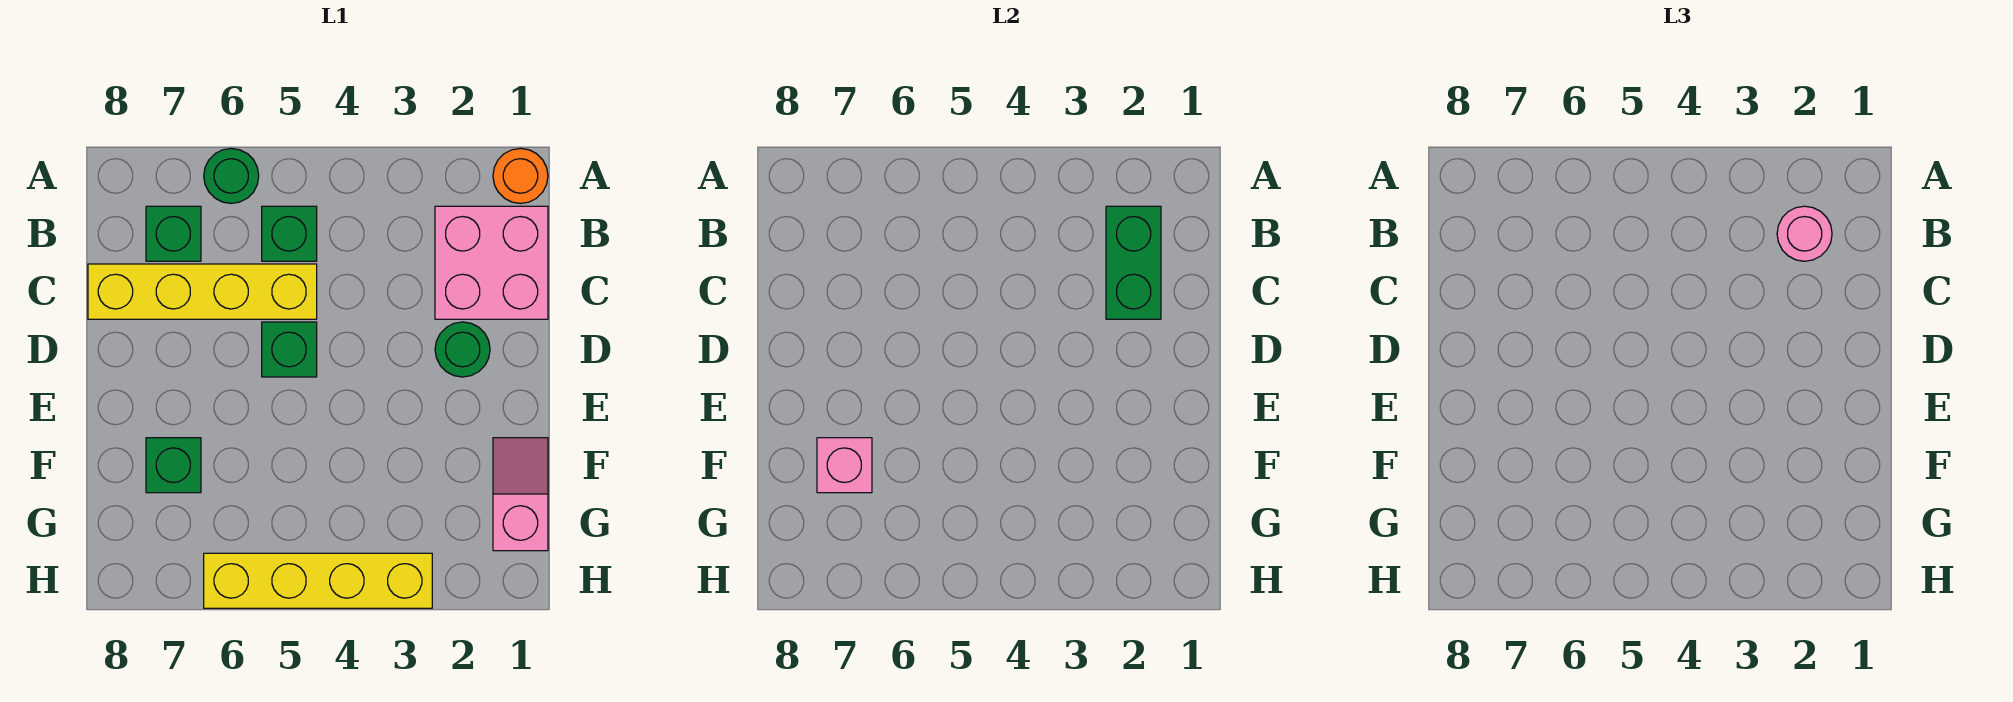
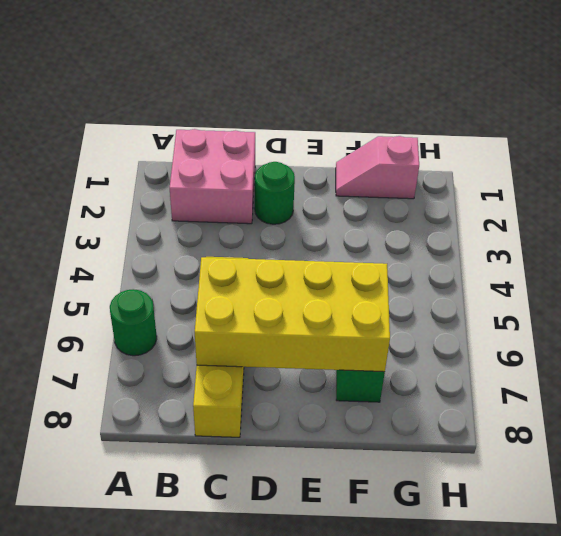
yellow 2x4 brick [195,257,390,372] -> pink 1x1 brick [817,438,872,493]
none -> orange 1x1 round brick [493,148,548,203]
none -> green 1x1 brick [262,206,317,261]
none -> green 1x1 brick [146,206,201,261]

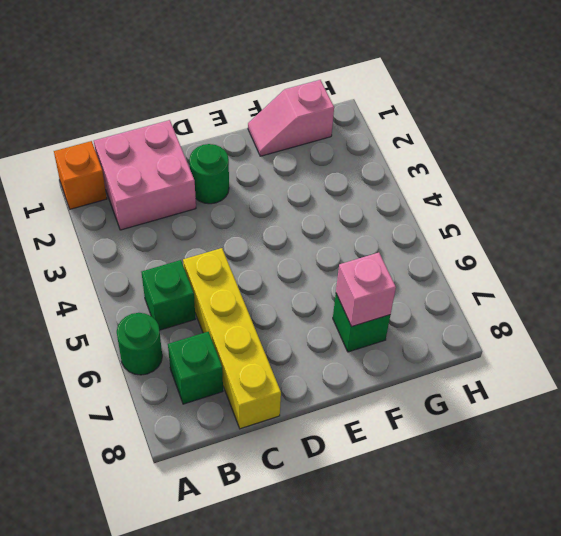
orange 1x1 brick [54,141,107,209] -> orange 1x1 round brick [493,148,548,203]
none -> green 1x1 brick [262,322,317,377]
none -> yellow 1x4 brick [204,553,432,608]
none -> green 1x2 brick [1106,206,1161,319]

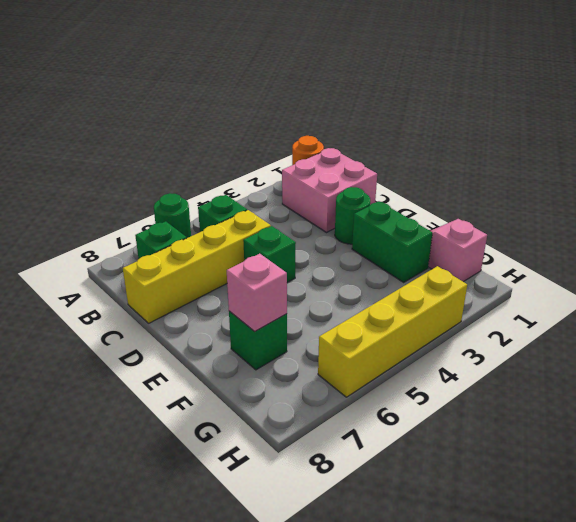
green 1x2 brick [352,201,432,282] -> green 1x2 brick moved to [1106,206,1161,319]
none -> pink 1x1 round brick [1777,206,1832,261]

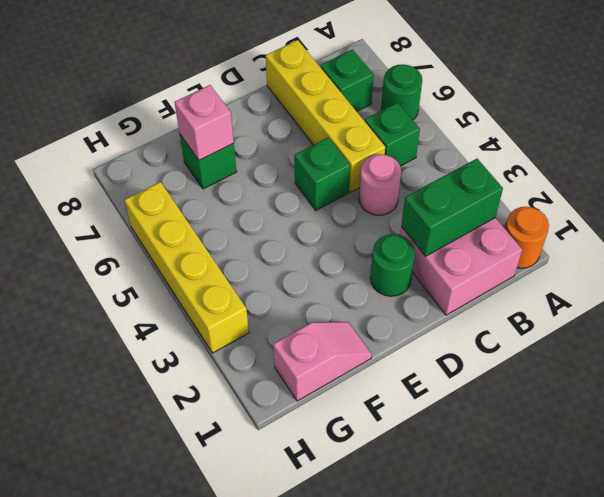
pink 1x1 round brick [359,154,401,215] -> pink 1x1 round brick moved to [1777,206,1832,261]

